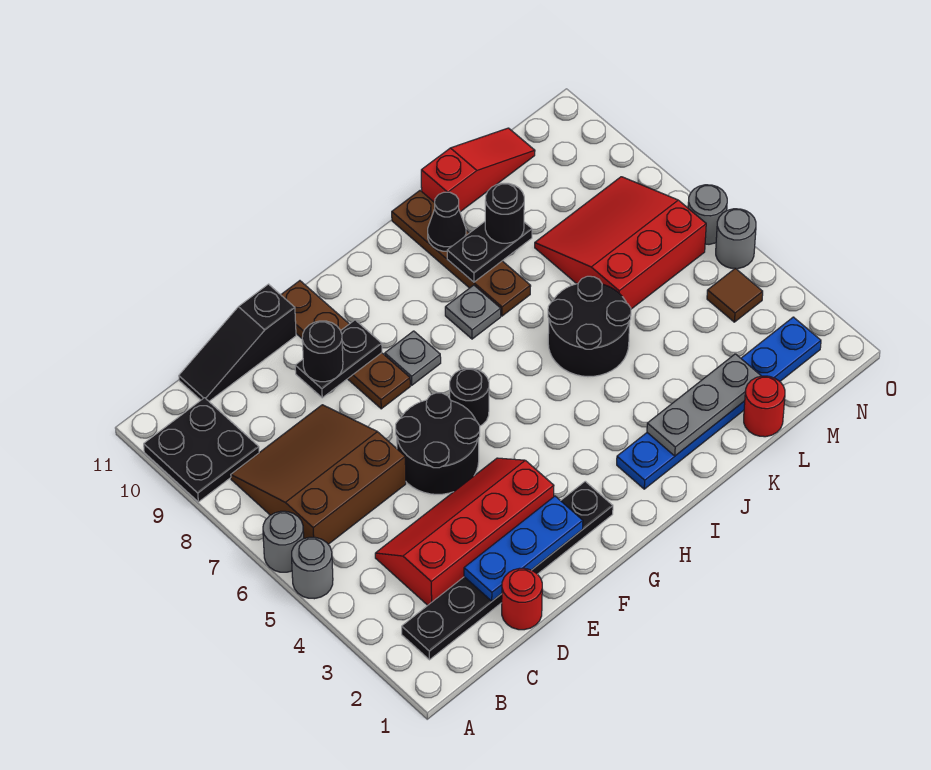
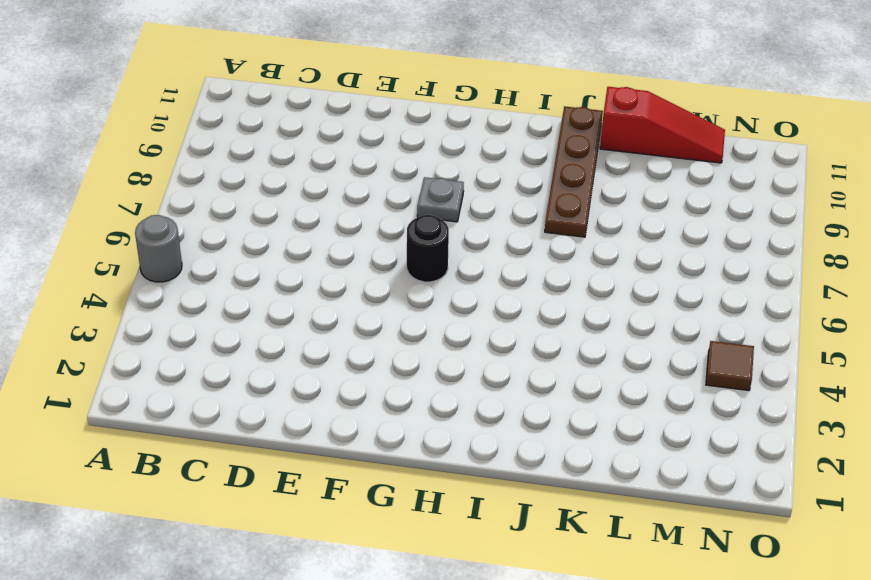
none -> grey 1x1 round brick [263,511,304,572]
none -> black 2x2 plate [144,398,259,502]
none -> black 1x6 plate [402,481,613,660]

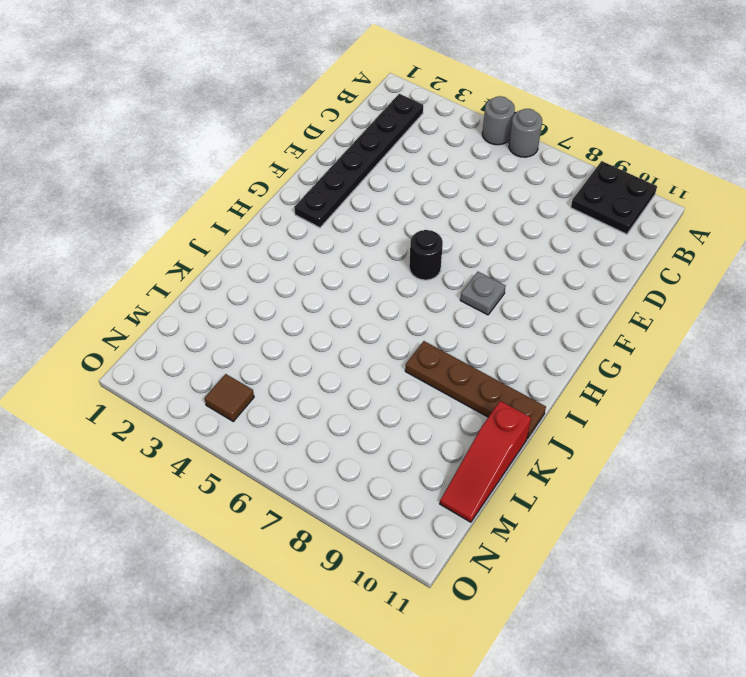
none -> brown 3x3 slope [231,405,406,544]
none -> red 2x4 slope [375,458,554,605]
none -> black 1x3 slope [179,284,296,401]

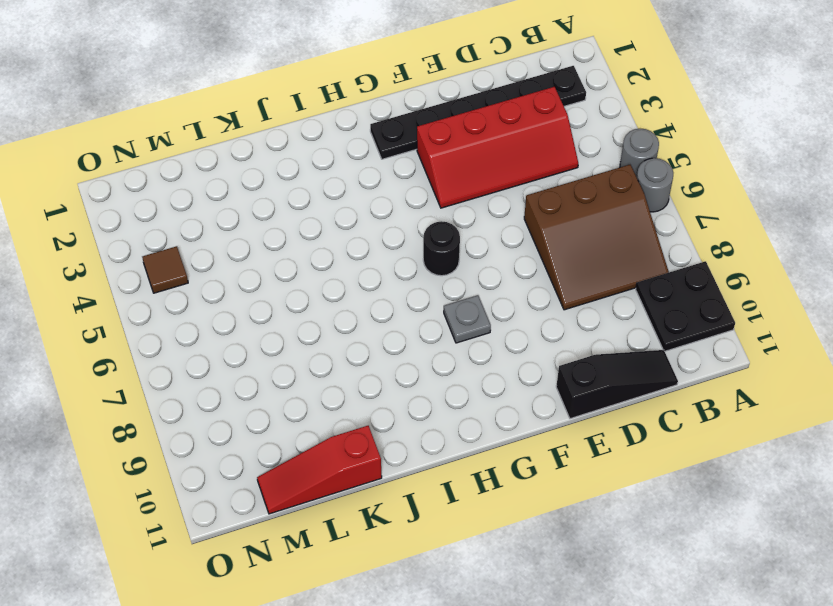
none -> red 1x1 round brick [502,568,542,630]
none -> black 2x2 round brick [396,393,480,494]
none -> brown 1x4 plate [281,281,410,409]

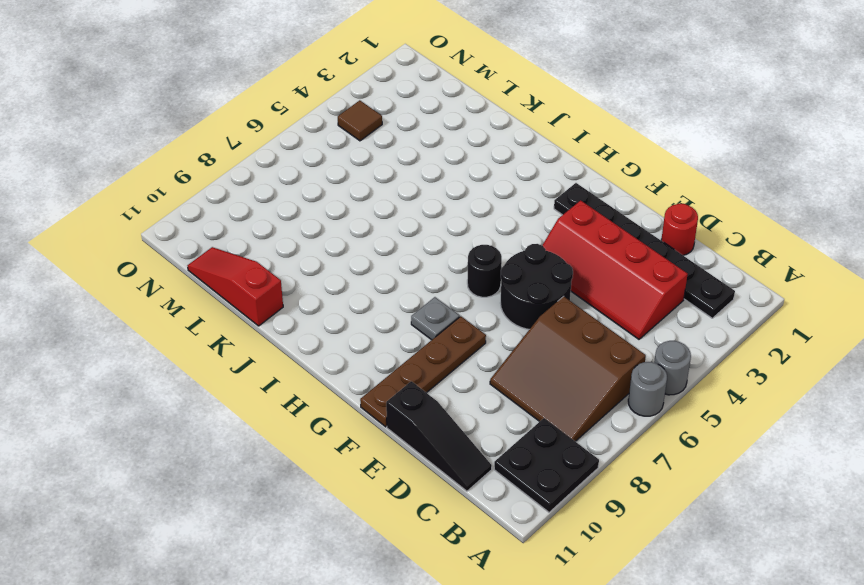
none -> blue 1x6 plate [617,317,821,489]
none -> grey 1x1 plate [445,285,501,339]
none -> black 2x2 round brick [548,276,631,377]

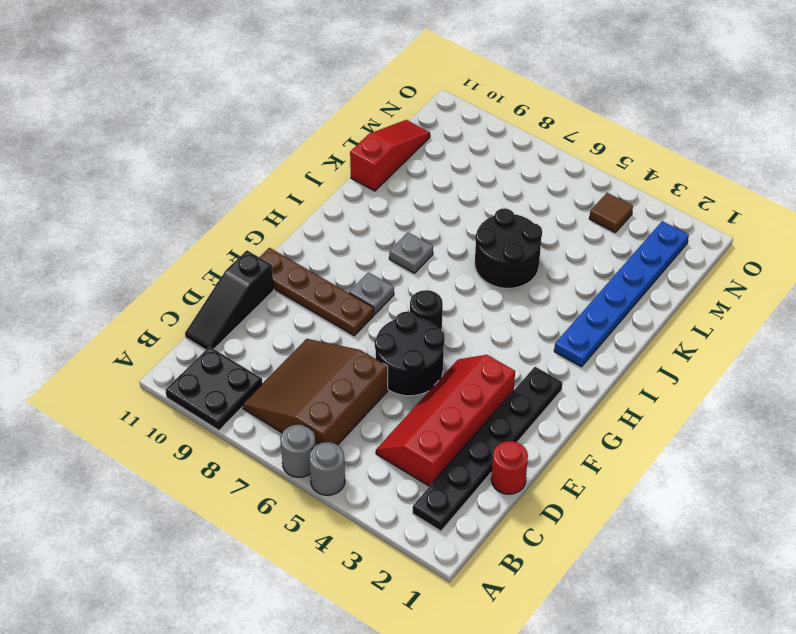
none -> brown 1x4 plate [392,191,531,316]
none -> red 1x1 round brick [744,376,785,437]
none -> red 3x3 slope [535,177,706,309]

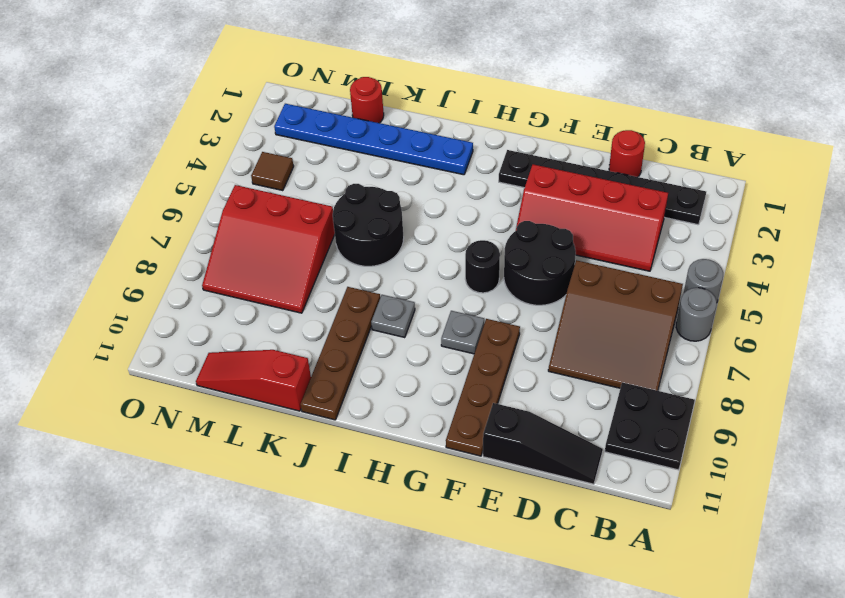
none -> grey 1x1 round brick [716,209,756,269]
none -> grey 1x1 round brick [688,185,727,244]
none -> blue 1x3 plate [464,496,583,601]

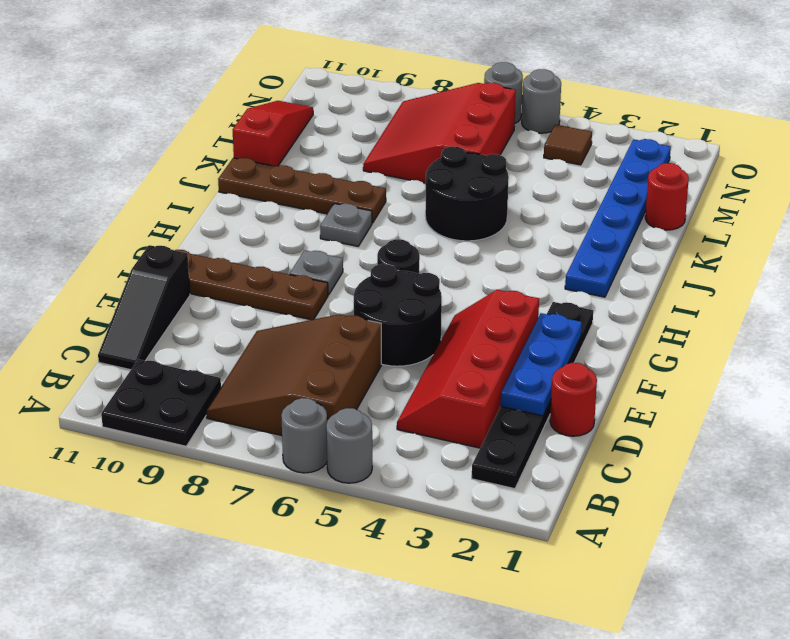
none -> black 1x2 plate [295,320,382,398]
none -> grey 1x3 plate [647,354,761,456]
none -> black 1x2 plate [447,222,532,282]

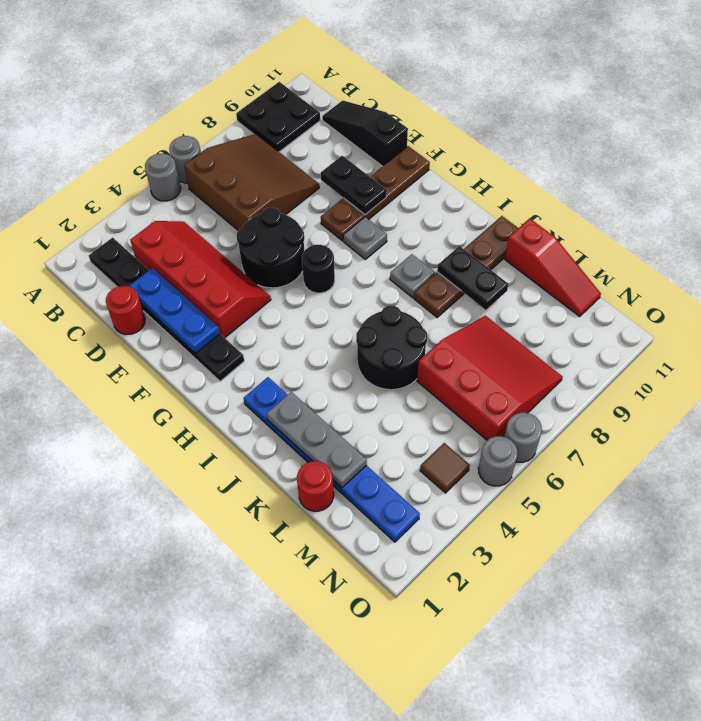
none -> black 1x1 cone [428,192,466,251]
none -> black 1x1 round brick [302,321,343,382]
none -> black 1x1 round brick [485,183,524,243]

